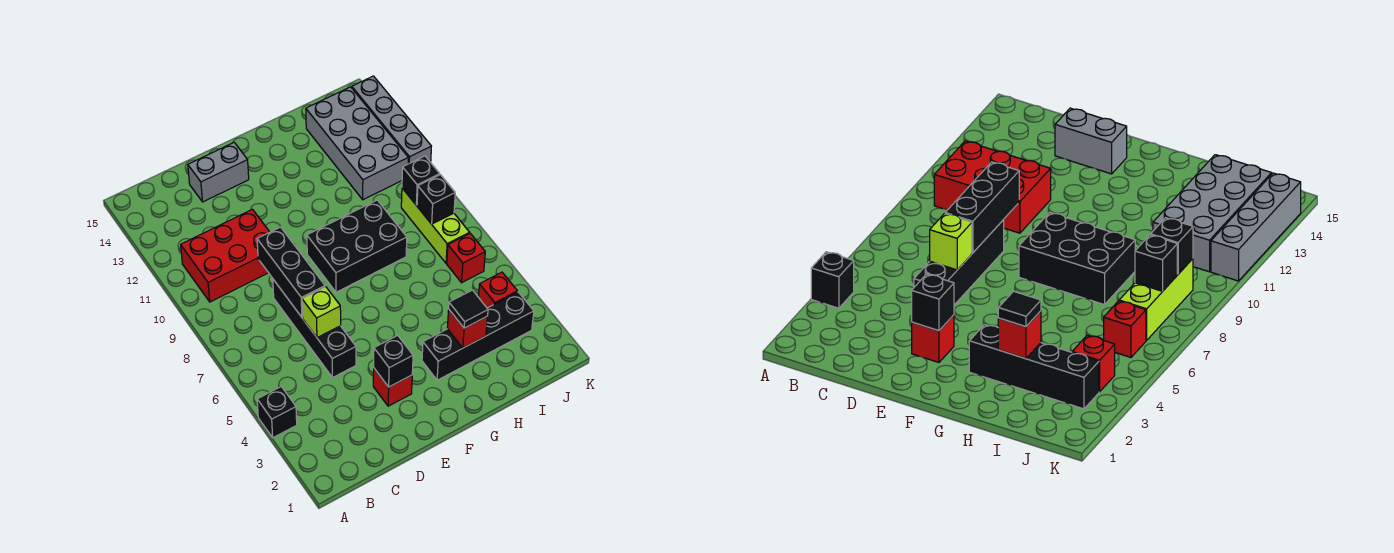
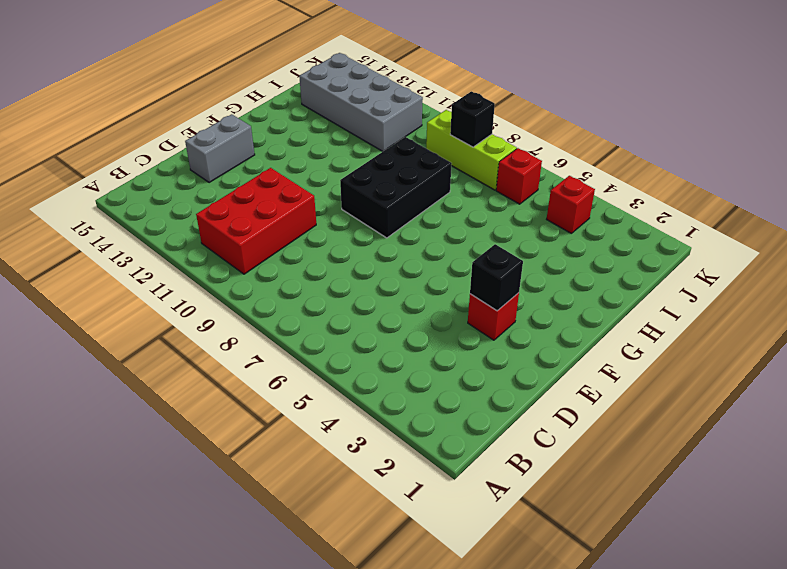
none -> black 1x1 brick [257,387,297,438]
none -> black 1x4 brick [273,280,356,377]
none -> black 1x4 brick [422,292,534,380]

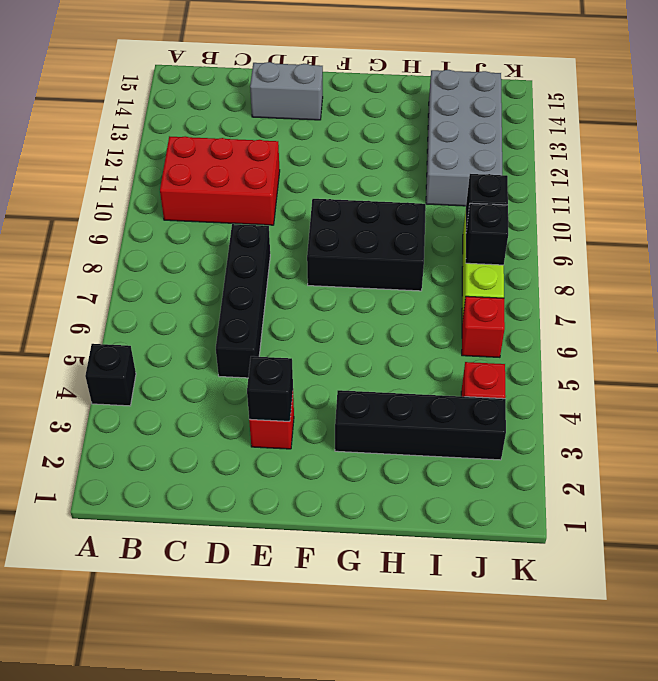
none -> grey 1x4 brick [352,76,431,164]
none -> lime 1x1 brick [302,287,341,338]
none -> black 1x3 brick [257,227,325,317]

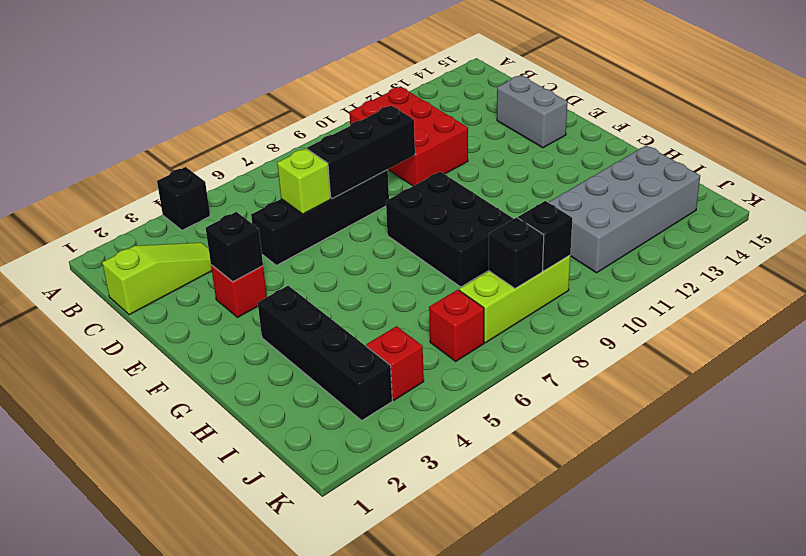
lime 1x3 slope [102,243,212,315] -> none
none -> grey 1x4 brick [352,76,431,164]
none -> red 1x1 brick [447,310,488,348]
none -> black 1x1 tile [449,290,488,328]

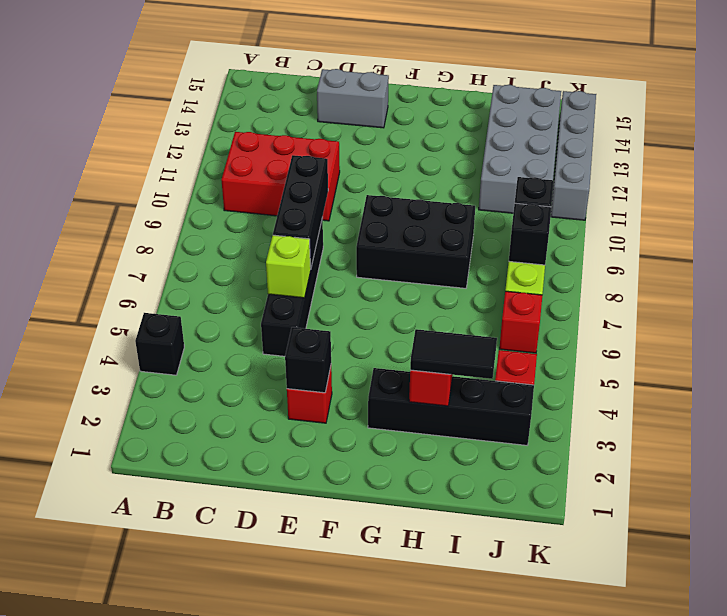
black 1x2 tile [410,329,497,379] -> black 1x1 tile [449,290,488,328]

